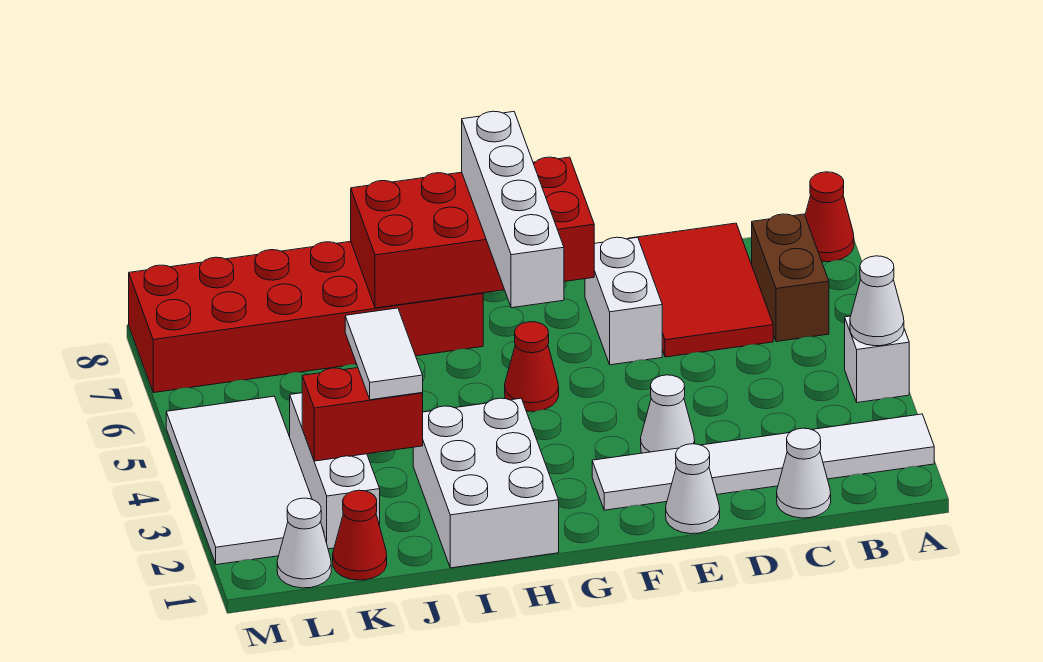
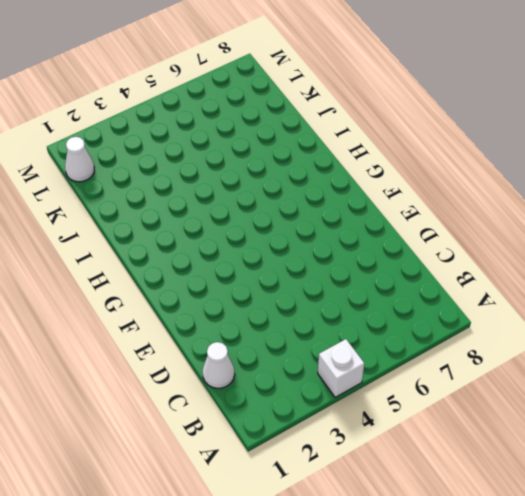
none -> white 1x6 tile [592,414,934,510]
none -> red 1x1 cone [805,172,854,262]
none -> brown 1x2 brick [752,214,829,342]

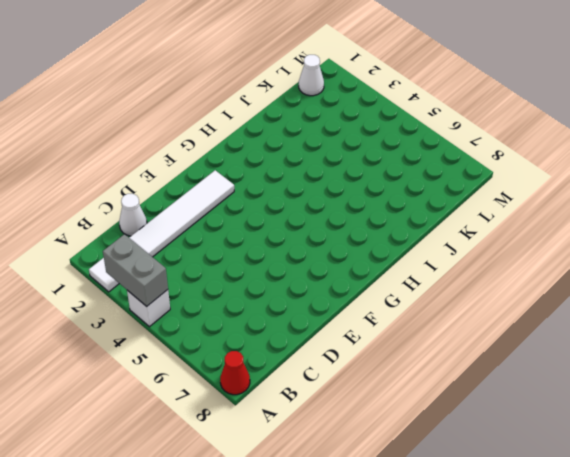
grey 1x2 brick [103,234,168,306] -> white 1x1 cone [850,256,904,346]
none -> brown 1x2 brick [752,214,829,342]
none -> red 2x3 tile [628,223,773,357]
none -> white 1x1 cone [666,444,720,534]

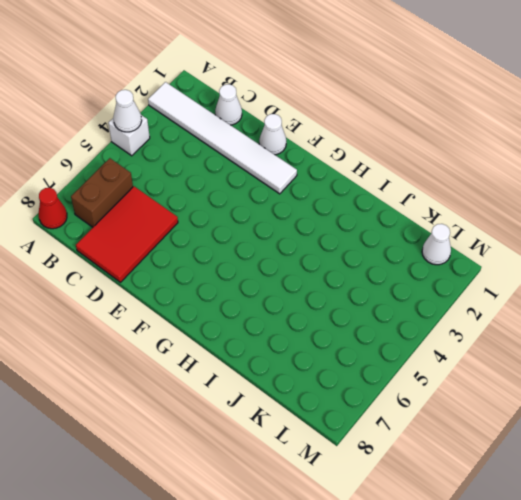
none -> white 1x1 cone [641,375,695,453]
none -> white 1x2 brick [585,237,662,365]
none -> red 1x1 cone [505,322,559,412]

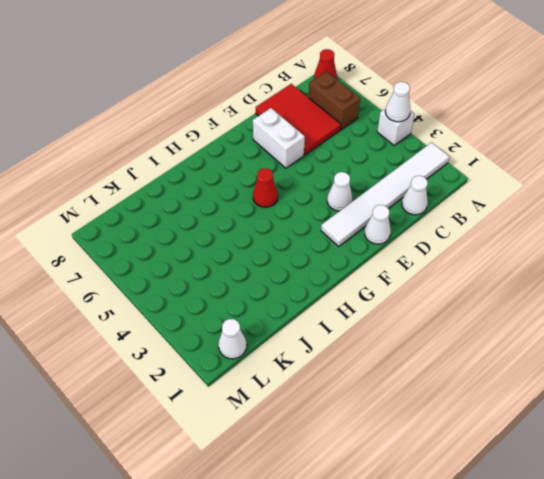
none -> white 2x3 brick [413,398,559,568]
none -> red 2x6 brick [129,241,483,393]
none -> red 1x1 cone [333,490,387,580]

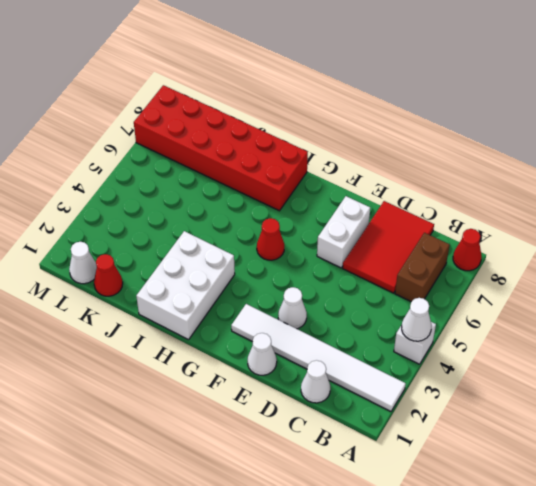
none -> white 1x3 brick [290,393,380,549]
none -> white 2x4 tile [166,396,324,565]
none -> red 2x4 brick [351,157,594,308]

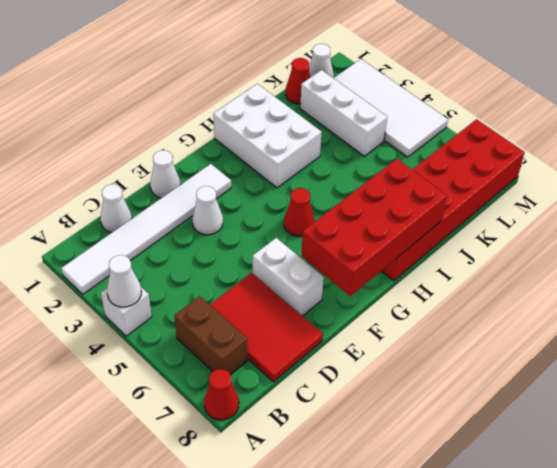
none -> red 1x2 brick [302,368,423,461]
none -> white 1x4 brick [462,111,564,308]
none -> white 1x2 tile [345,308,423,400]

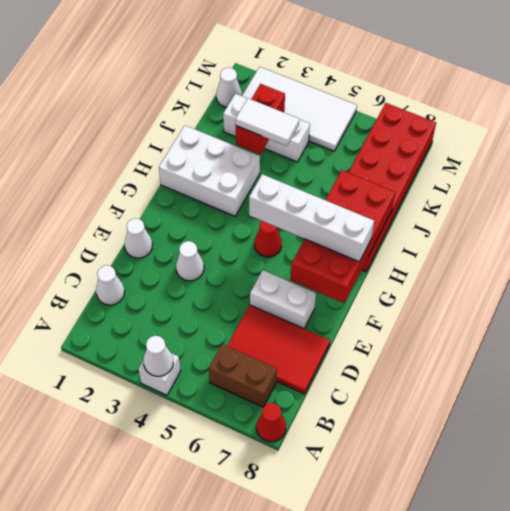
none -> white 1x6 tile [592,414,934,510]
none -> red 1x1 cone [333,490,387,580]

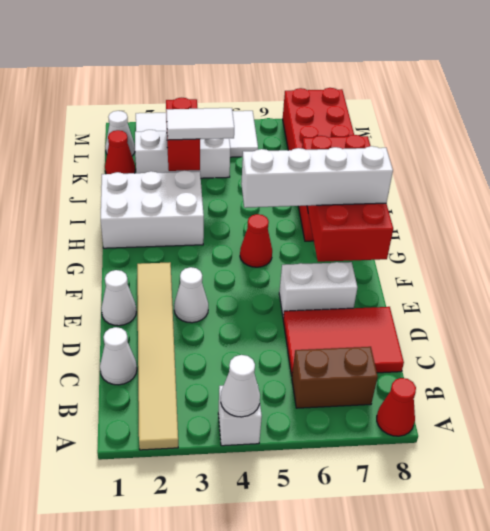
tan 1x6 tile [137,262,178,450] -> white 1x6 tile [592,414,934,510]

